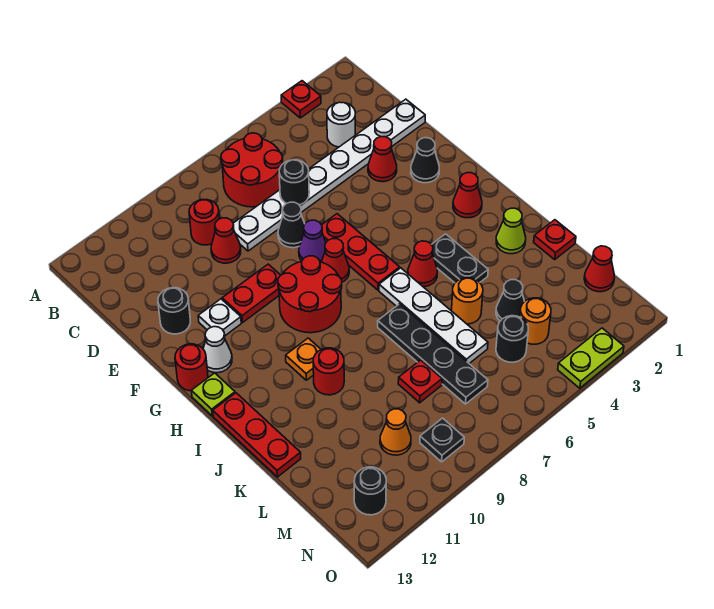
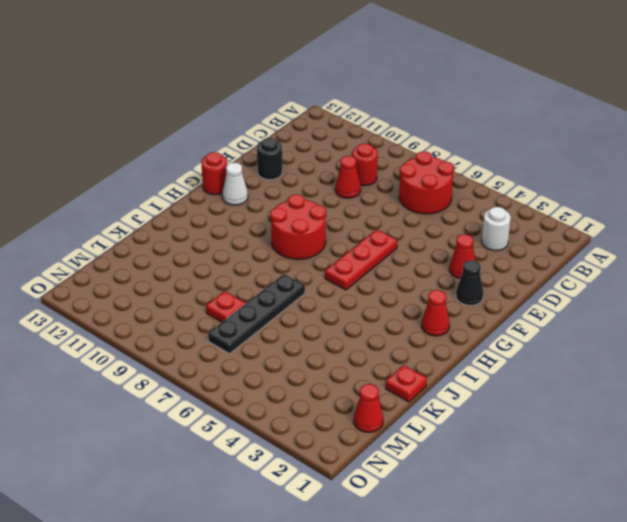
none -> red 1x1 plate [281,81,321,118]
none -> white 1x8 plate [233,99,425,251]
none -> black 1x1 cone [278,202,305,248]
none -> purple 1x1 cone [299,220,326,262]

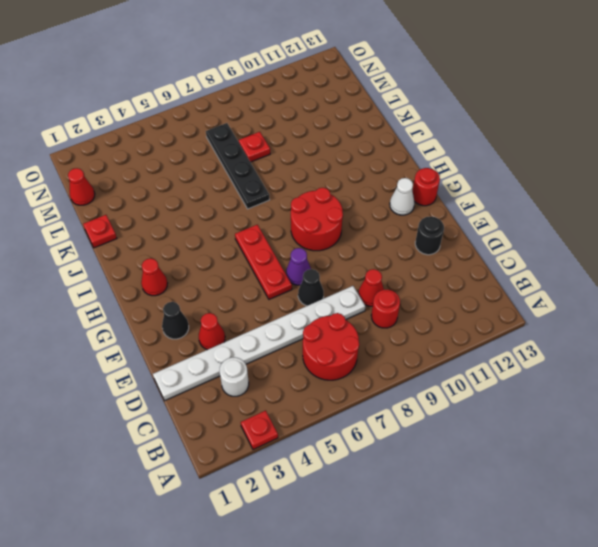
none -> red 1x2 plate [222,264,281,323]
none -> white 1x1 plate [198,299,241,336]
none -> red 1x1 cone [322,239,349,282]
none -> lime 1x1 plate [191,373,235,416]

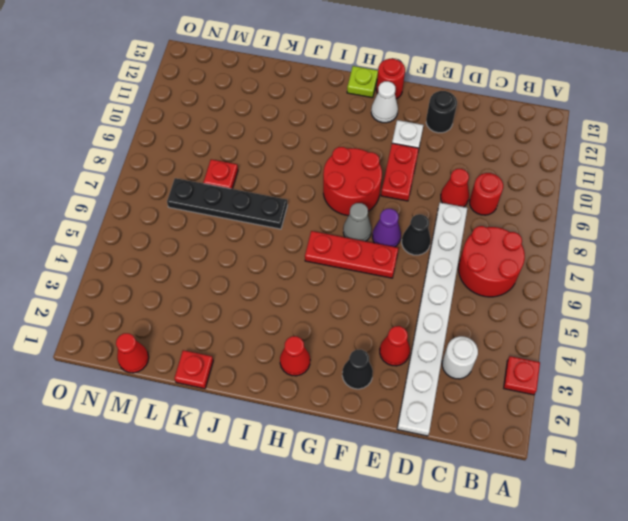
grey 1x1 cone [343,203,372,241] -> red 1x1 cone [322,239,349,282]
none -> black 1x2 plate [431,234,488,283]
none -> red 1x1 cone [408,241,437,287]
none -> white 1x4 plate [379,268,488,363]
none -> orange 1x1 plate [286,338,321,380]

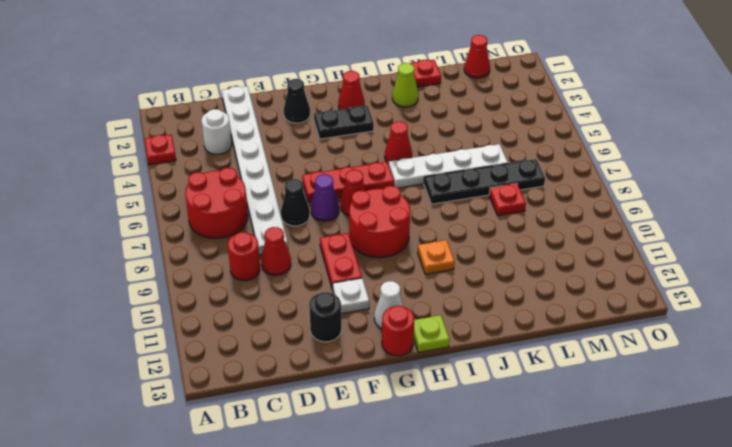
black 1x2 plate [314,106,374,139] -> black 1x2 plate moved to [431,234,488,283]
none -> red 1x1 cone [368,137,397,182]
none -> red 1x3 plate [213,393,301,477]
none -> red 1x1 round brick [313,348,344,395]
none -> orange 1x1 round brick [452,278,483,324]

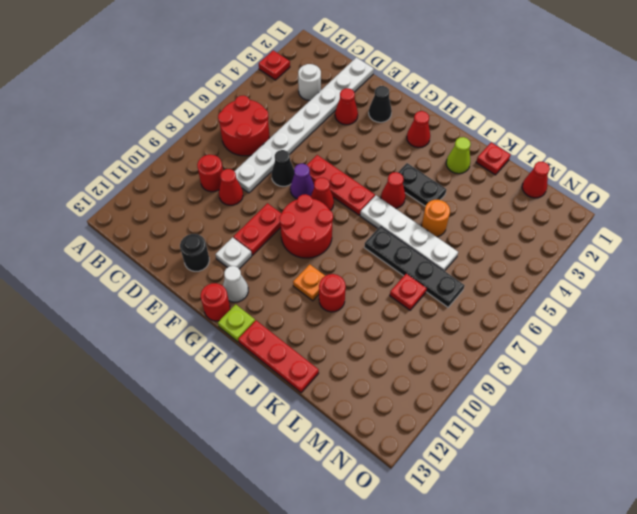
none -> black 1x1 cone [496,280,524,321]
none -> orange 1x1 round brick [520,298,551,344]
none -> black 1x1 round brick [496,316,528,362]
none -> orange 1x1 cone [380,409,411,455]

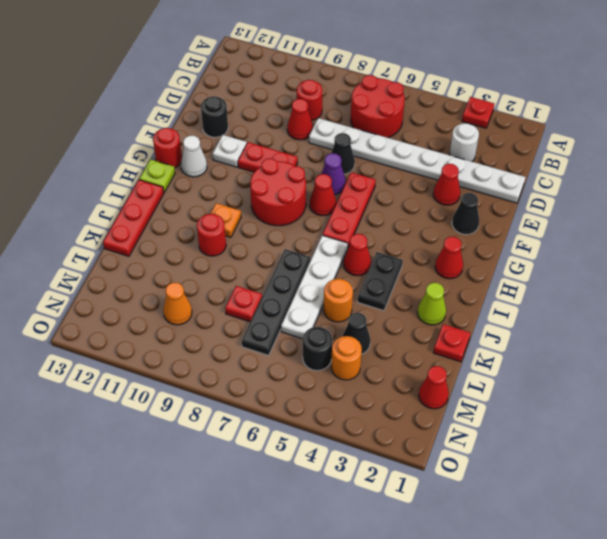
none -> black 1x1 plate [420,418,464,462]
none -> black 1x1 round brick [354,467,386,515]
none -> lime 1x2 plate [558,328,624,388]
none -> black 1x1 round brick [279,160,309,205]

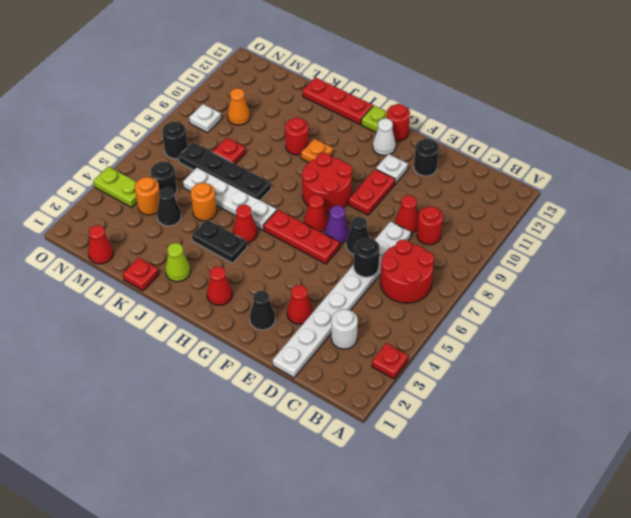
lime 1x2 plate [93,166,137,208] -> lime 1x2 plate turned to [558,328,624,388]
black 1x1 round brick [162,121,187,159] -> black 1x1 round brick moved to [354,467,386,515]
white 1x1 plate [189,104,221,133] -> black 1x1 plate [420,418,464,462]

